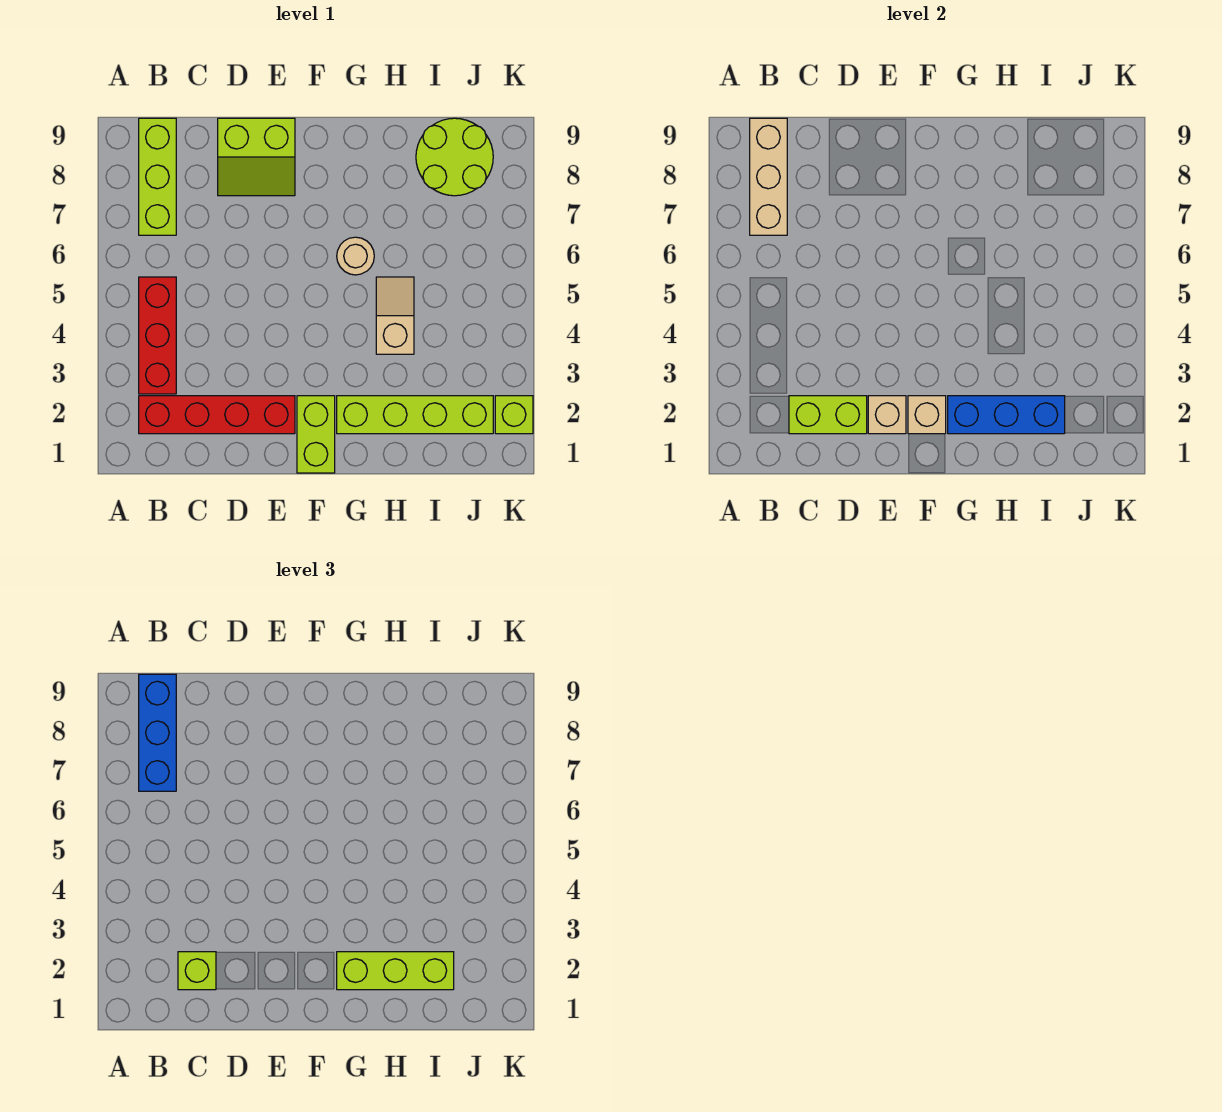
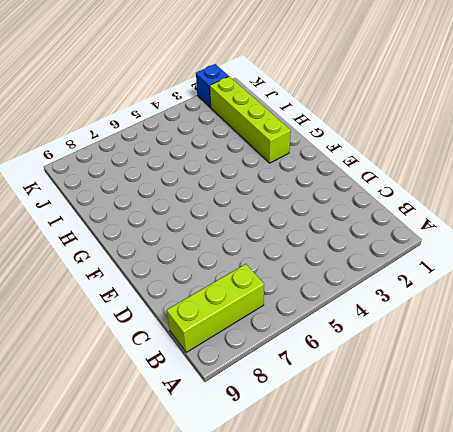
blue 1x1 brick [196,64,229,107] -> lime 1x1 brick [495,396,533,434]
none -> red 1x4 brick [139,396,295,434]
none -> red 1x3 brick [139,277,176,394]
none -> lime 2x2 slope [218,118,295,196]

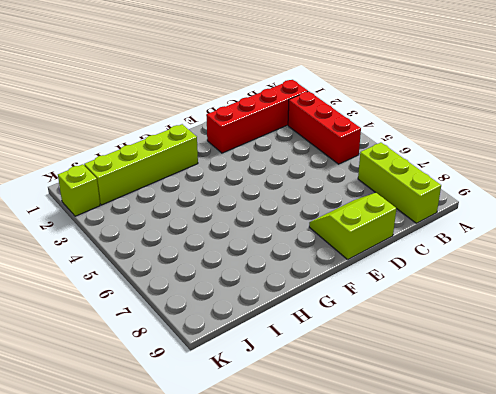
none -> lime 1x2 brick [297,396,335,473]
none -> tan 1x1 round brick [337,237,374,275]
none -> tan 1x2 slope [376,277,414,354]

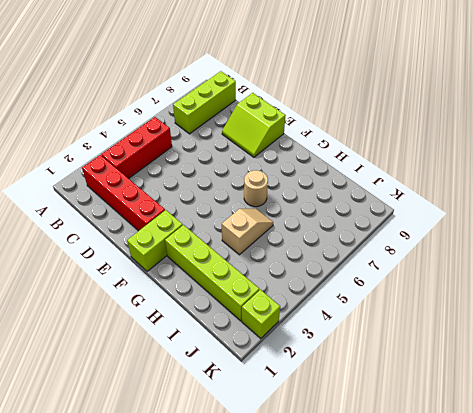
none -> lime 2x2 round brick [416,118,493,196]
none -> tan 1x3 brick [750,118,787,235]
none -> lime 1x2 brick [789,396,867,434]

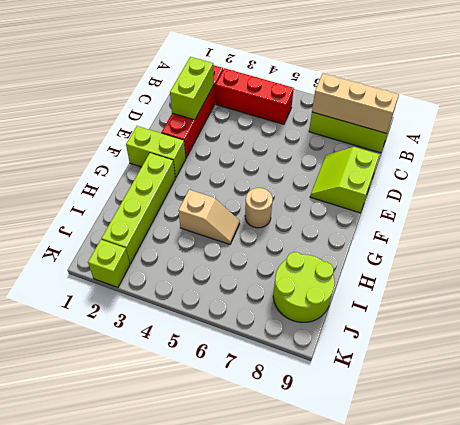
none -> tan 1x1 brick [868,396,906,434]
none -> tan 1x1 brick [908,396,946,434]
none -> blue 1x3 brick [948,396,1065,434]

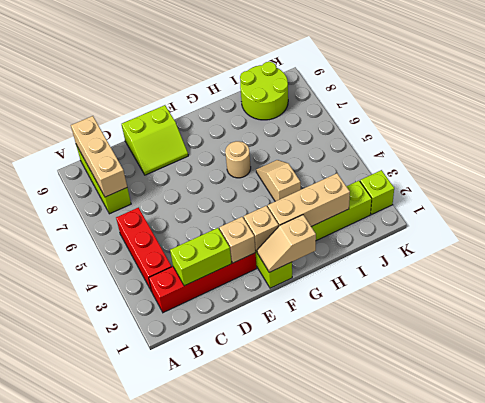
tan 1x2 slope [257,215,316,272] -> none
tan 1x3 brick [268,173,350,227] -> blue 1x3 brick [948,396,1065,434]
none -> blue 1x3 brick [139,674,176,791]
none -> lime 1x1 brick [178,952,216,990]
none -> lime 1x3 brick [337,952,454,990]

